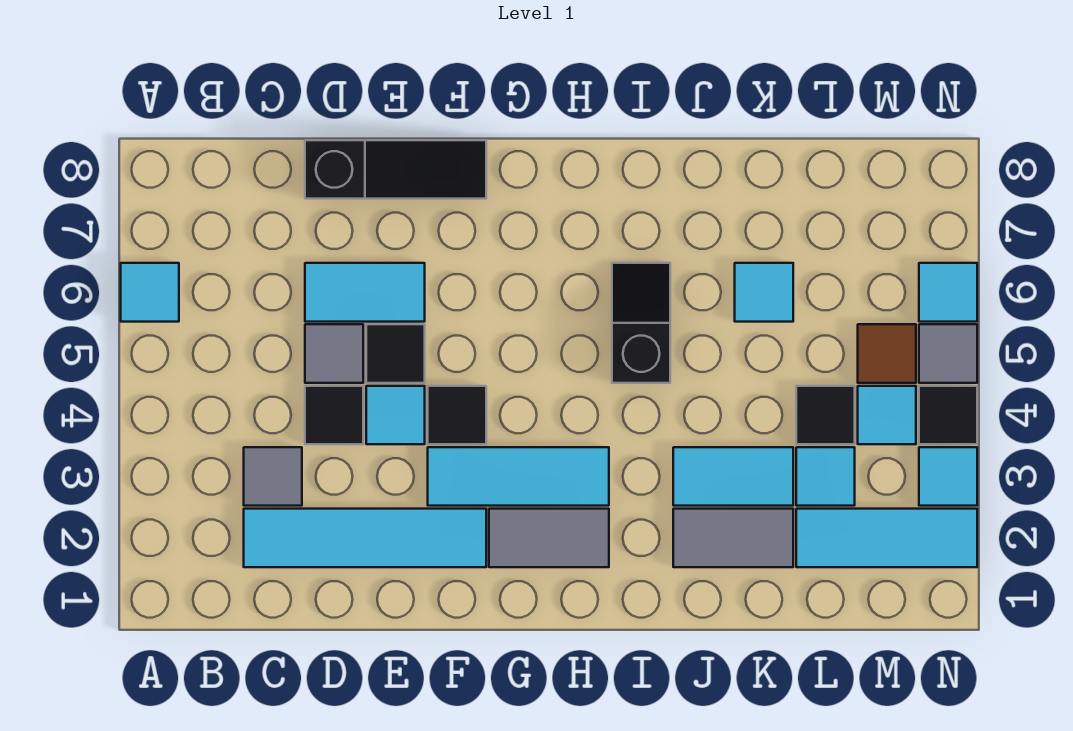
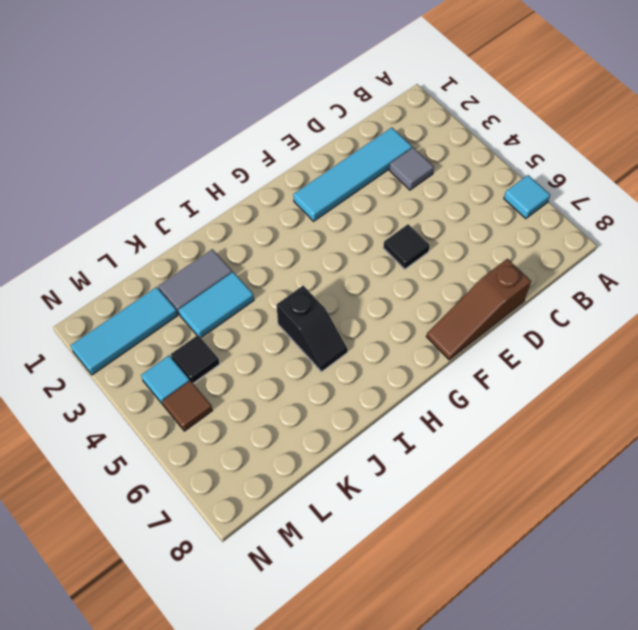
brown 1x3 slope [426,259,531,360] -> black 1x3 slope [305,140,486,199]
none -> black 1x1 tile [305,386,363,444]
none -> grey 1x1 tile [305,324,363,383]
none -> cyan 1x2 tile [305,263,425,322]

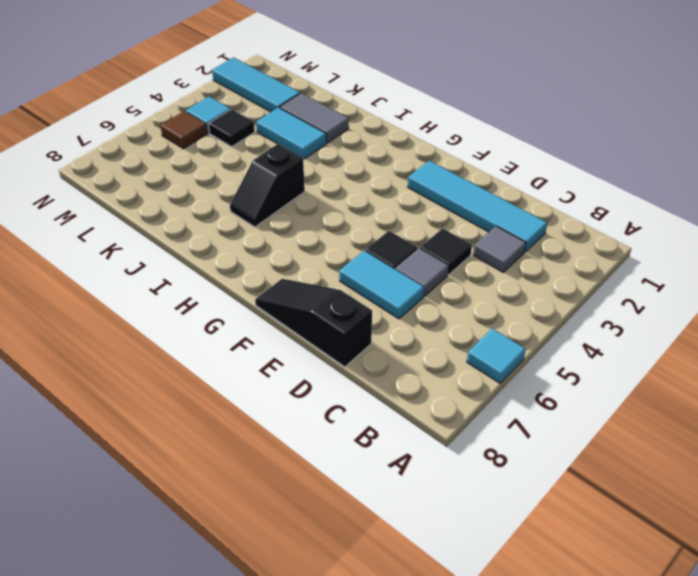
none -> cyan 1x1 tile [366,386,425,444]
none -> cyan 1x3 tile [428,447,609,506]
none -> black 1x1 tile [428,386,486,444]

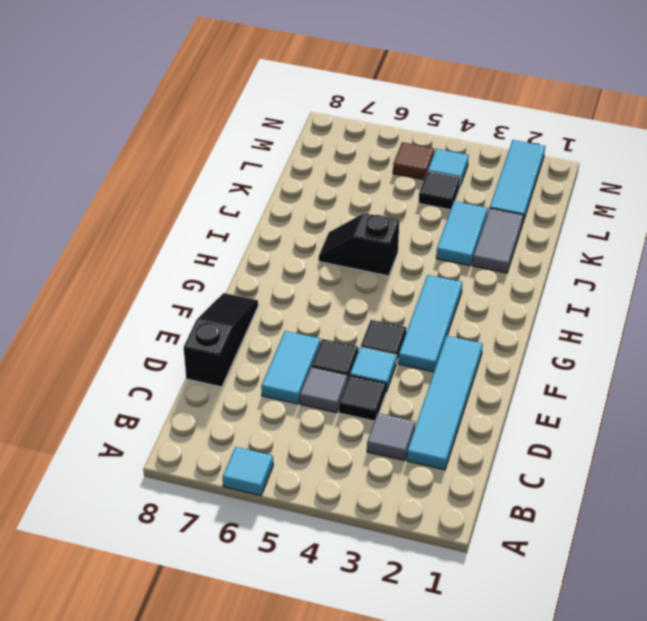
none -> grey 1x2 tile [489,509,609,567]
none -> cyan 1x1 tile [735,263,793,322]
none -> cyan 1x1 tile [796,447,855,506]

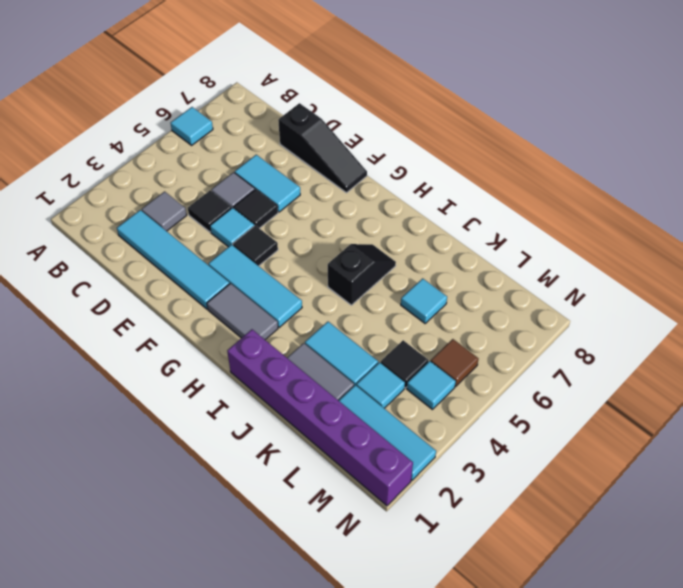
purple 1x6 brick [227,329,413,506] -> none
none -> cyan 1x1 tile [919,447,977,506]
none -> black 1x1 tile [919,386,977,444]
none -> grey 1x1 tile [919,324,977,383]

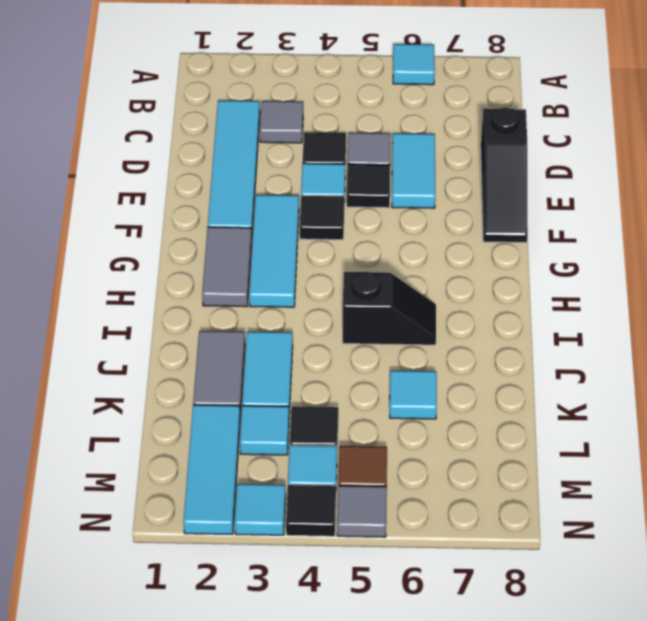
none -> cyan 1x1 tile [919,263,977,322]

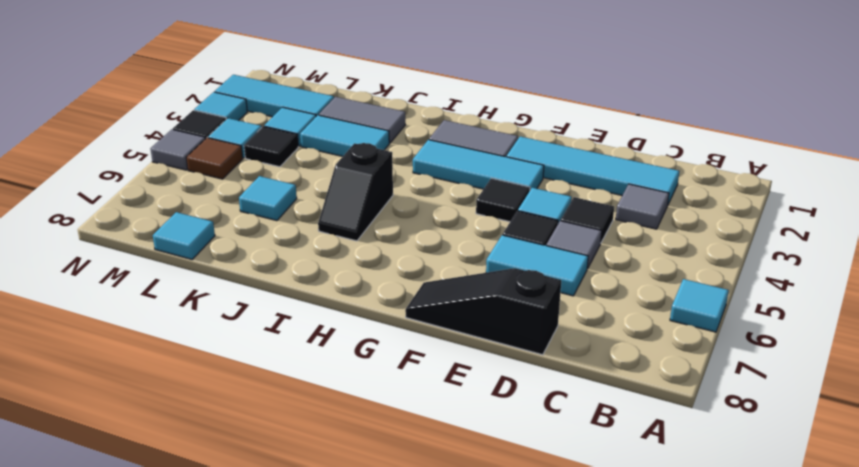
cyan 1x1 tile [153,212,215,259] -> cyan 1x1 tile moved to [919,263,977,322]

